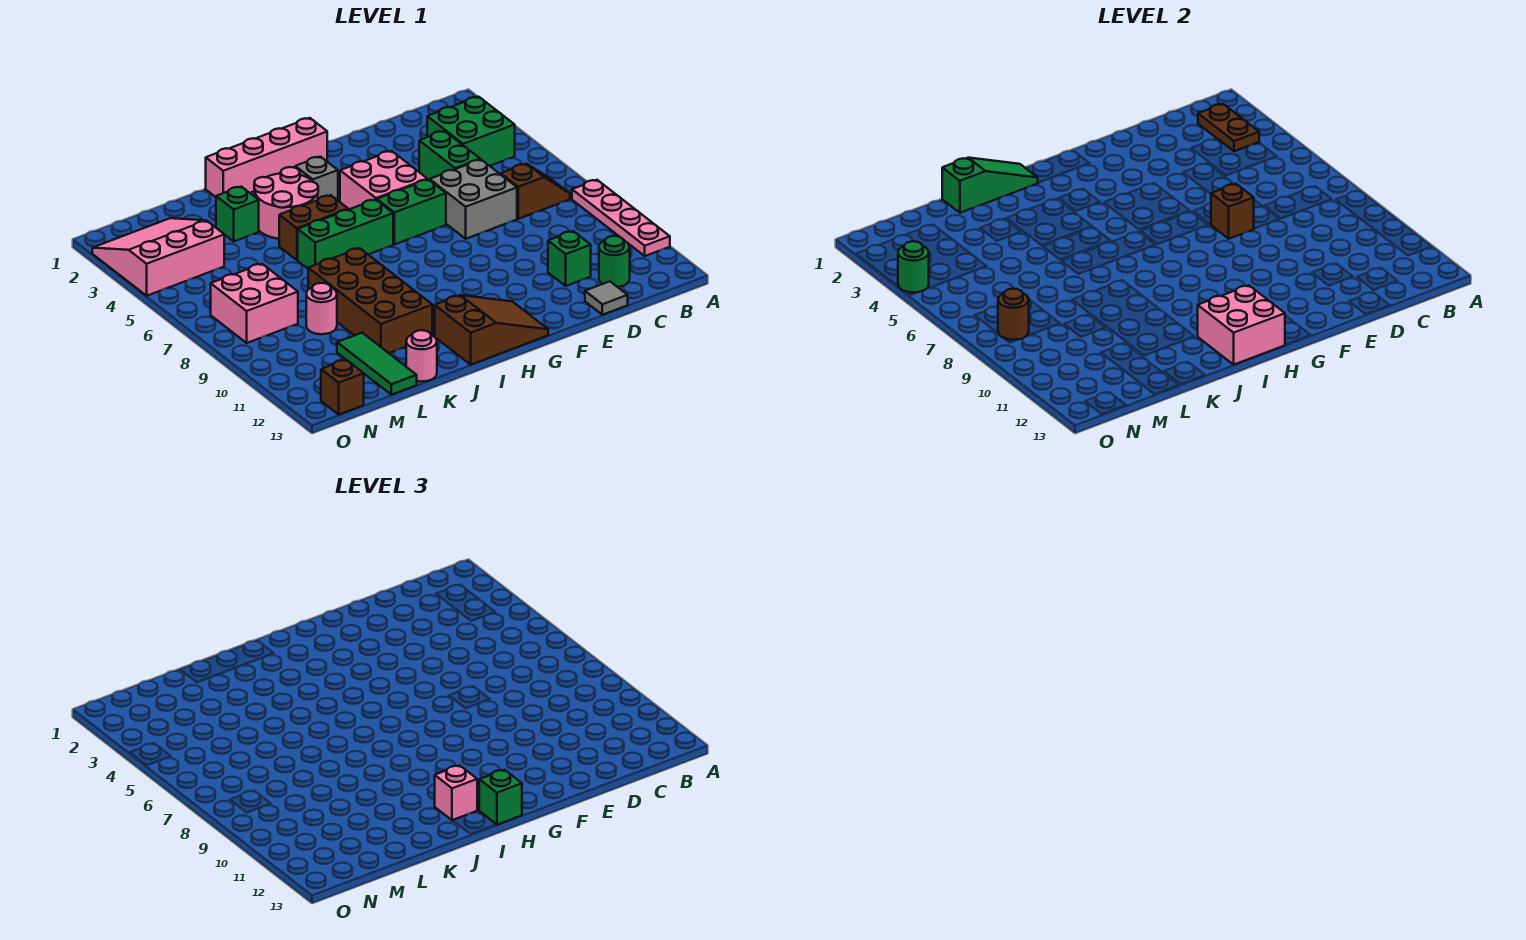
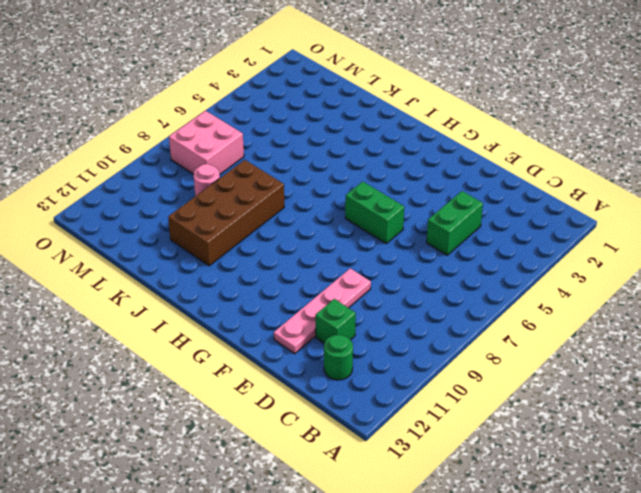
pink 1x4 plate [274,268,371,354] -> pink 1x4 plate moved to [572,180,670,256]
none -> green 2x2 brick [427,97,515,166]
none -> brown 1x2 slope [501,164,570,219]
none -> grey 2x2 brick [430,160,517,239]
none -> grey 1x1 tile [585,281,628,315]

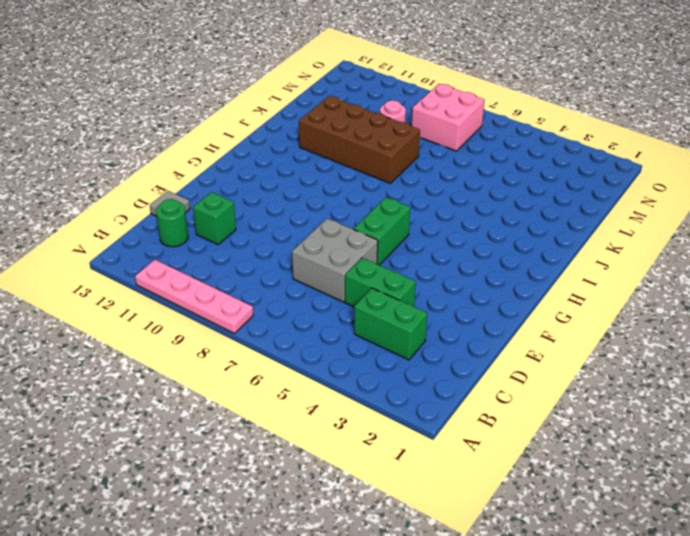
green 1x2 brick [354,288,427,360] -> green 2x2 brick [427,97,515,166]
none -> brown 1x2 slope [501,164,570,219]
none -> pink 2x2 brick [340,151,428,209]
none -> pink 1x4 brick [206,118,327,197]
none -> brown 2x3 slope [435,295,548,365]

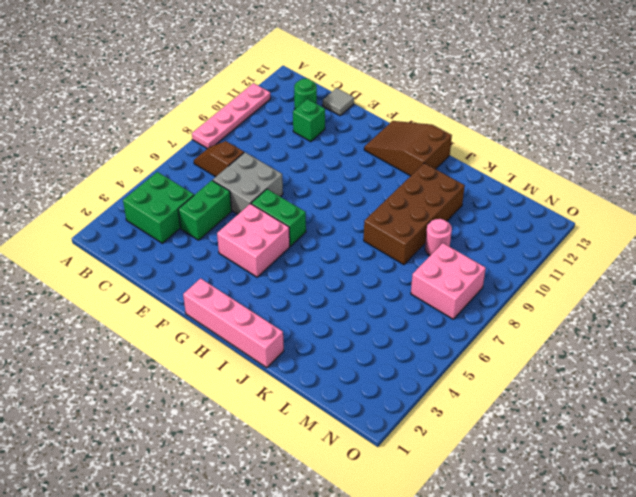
none -> grey 1x1 brick [295,157,338,200]
none -> green 1x3 brick [298,200,393,269]
none -> pink 2x2 round brick [254,167,318,239]
none -> brown 1x2 brick [279,195,348,260]

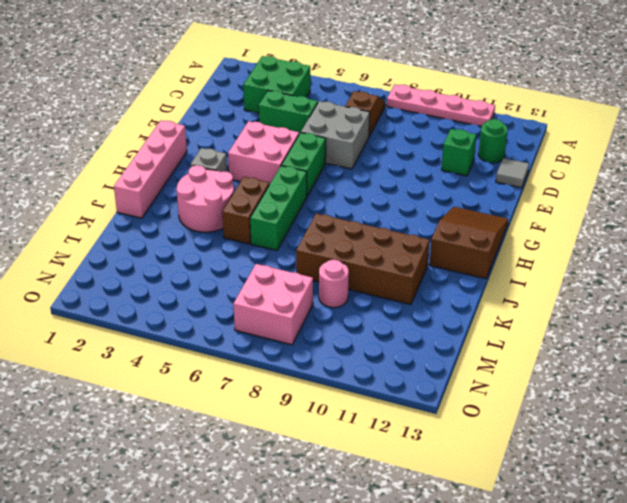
none -> green 1x1 brick [216,187,259,241]
none -> pink 1x1 round brick [406,330,437,382]
none -> green 1x3 tile [337,333,417,395]
none -> pink 3x3 slope [92,218,224,296]

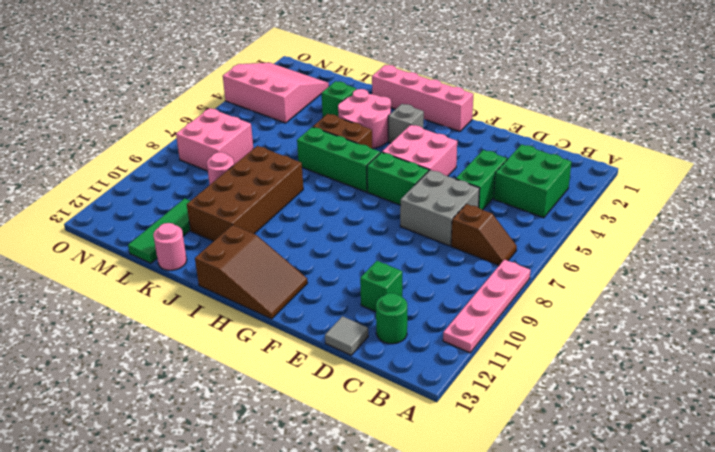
none -> brown 1x1 brick [321,360,364,415]
none -> brown 1x2 plate [1198,104,1259,151]
none -> brown 1x1 brick [1211,184,1254,239]
none -> pink 2x2 brick [1198,286,1285,365]

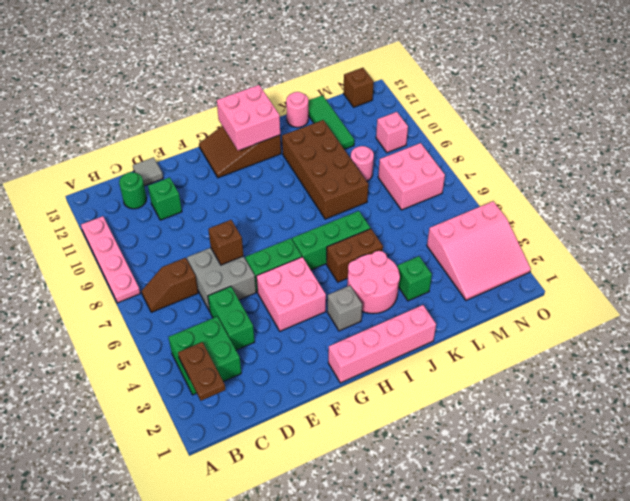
pink 1x1 brick [376,112,408,153] -> pink 1x1 brick moved to [435,765,477,820]
none -> green 1x3 slope [942,158,1038,213]
none -> brown 1x1 round brick [998,289,1029,340]
none -> green 1x1 round brick [898,241,929,292]
none -> green 1x1 brick [479,770,522,825]

